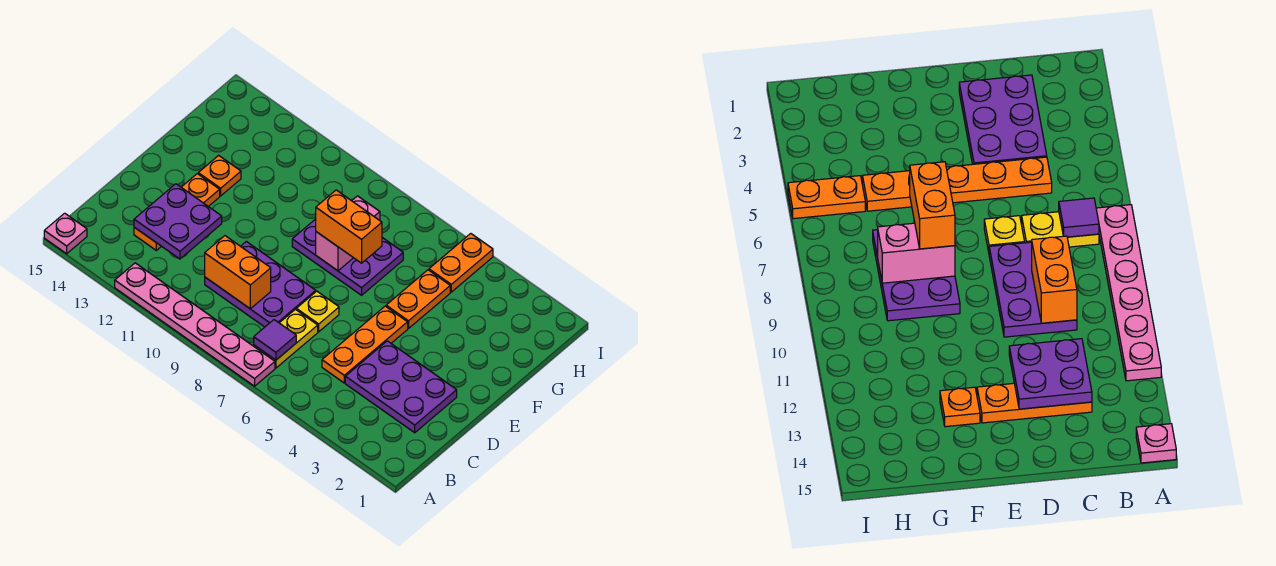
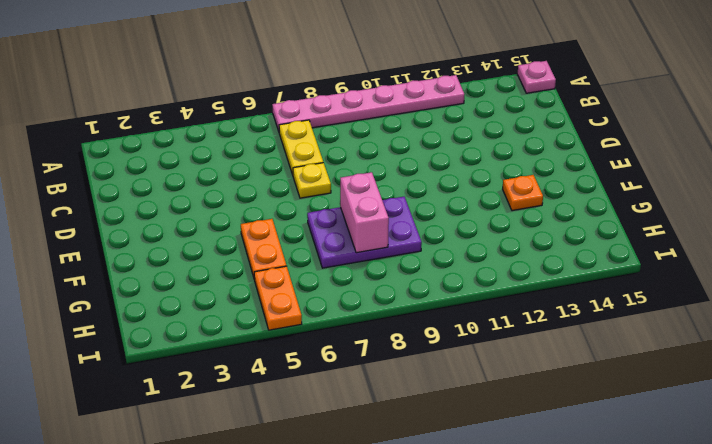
none -> purple 2x3 plate [345,341,457,433]
none -> orange 1x3 plate [322,306,408,383]
none -> purple 2x3 plate [205,242,316,327]

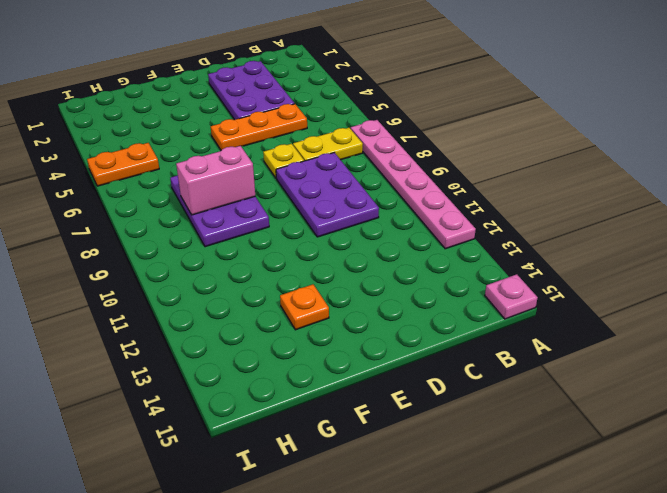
none -> orange 1x3 plate [134,174,220,250]
none -> orange 1x2 plate [386,270,450,328]
none -> purple 1x1 tile [254,320,296,360]

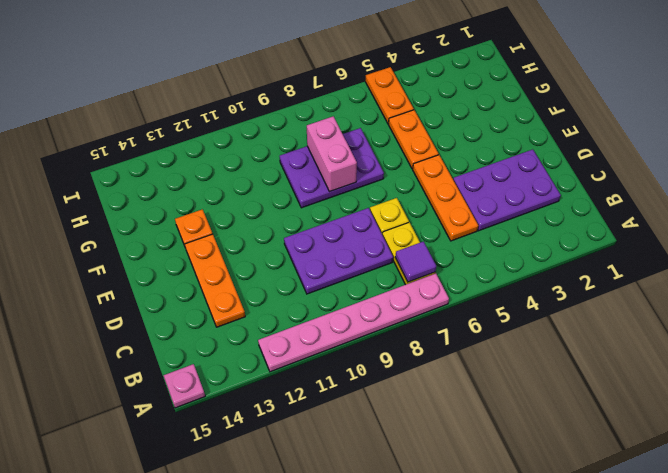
none -> orange 1x2 brick [205,236,271,309]
none -> purple 2x2 plate [134,184,222,259]
none -> orange 1x2 brick [316,190,382,263]

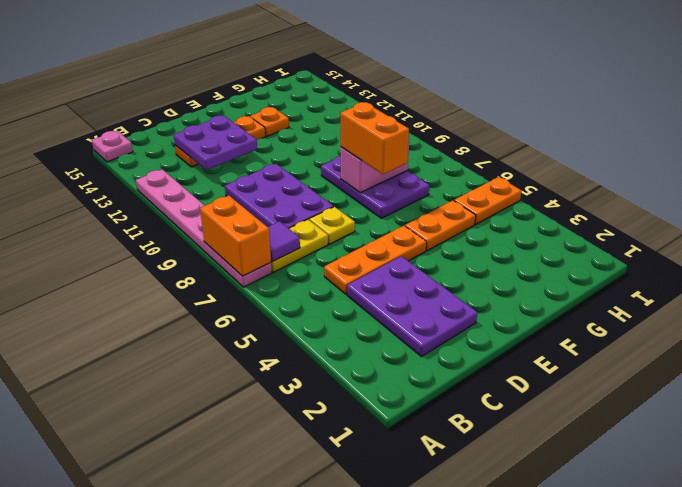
orange 1x2 brick [200,196,271,276] -> orange 1x2 brick moved to [205,236,271,309]

